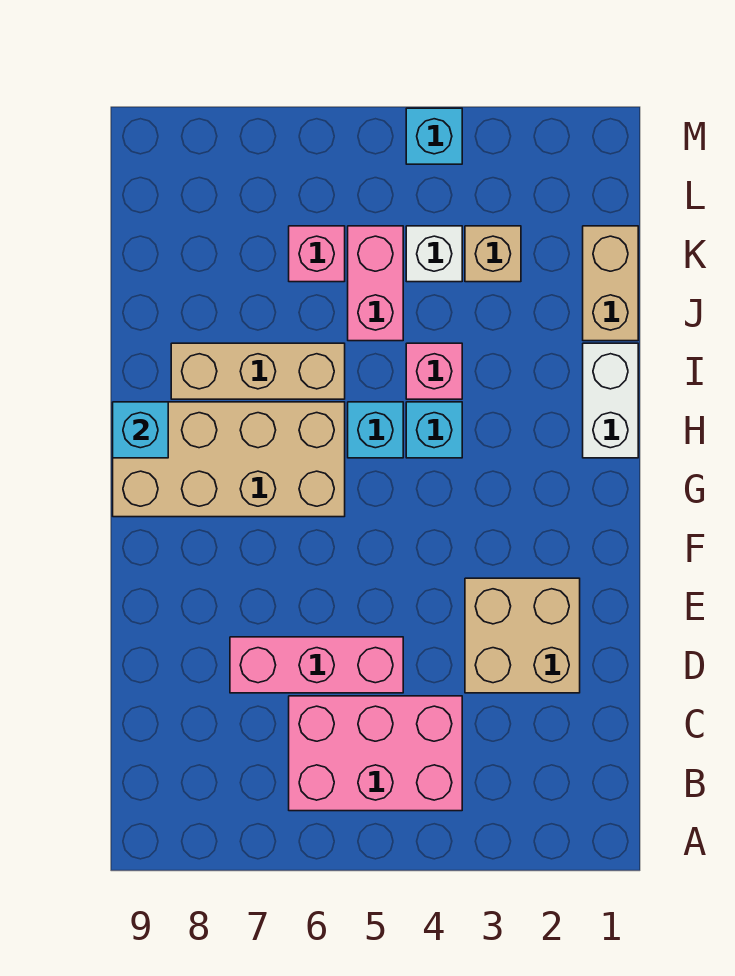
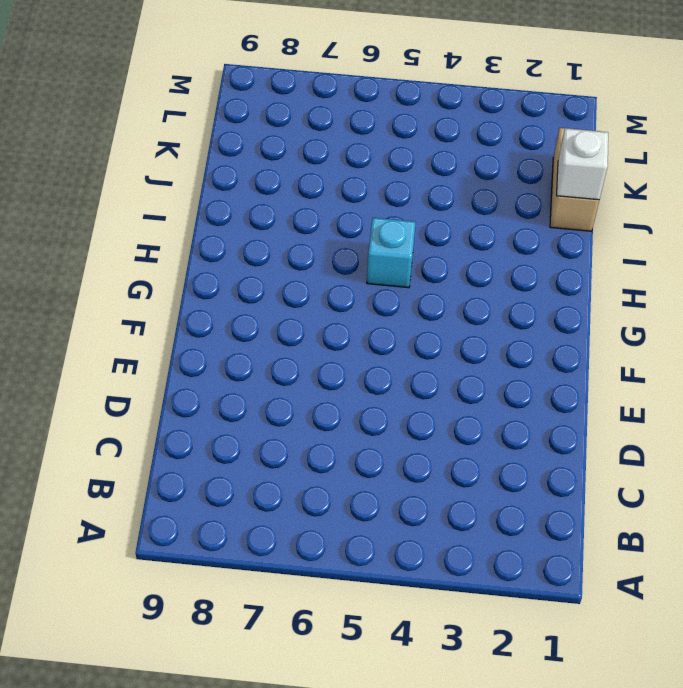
white 1x1 brick [557,128,608,200] -> white 1x1 brick moved to [406,226,462,282]
none -> pink 2x3 brick [289,696,462,811]
none -> tan 2x2 brick [465,578,580,693]
none -> pink 1x3 brick [230,637,403,693]

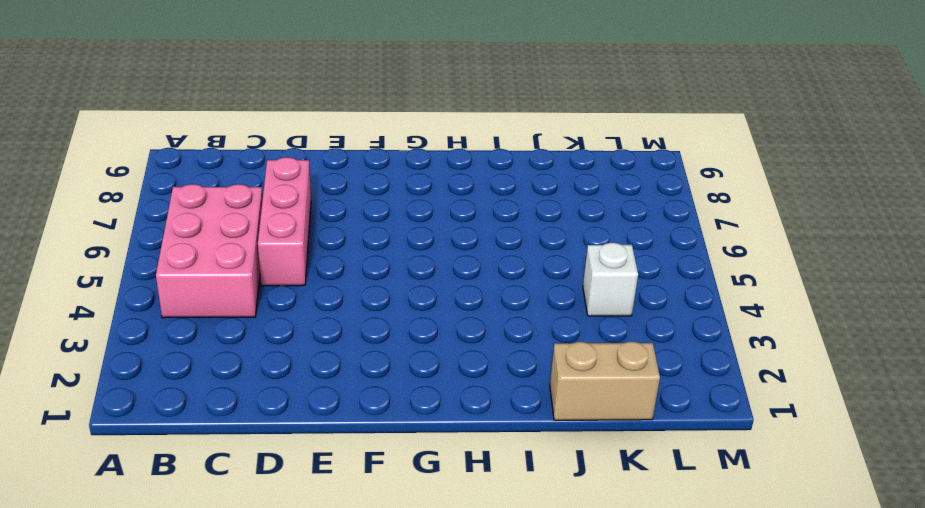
none -> tan 2x2 brick [465,578,580,693]
none -> tan 2x4 brick [113,402,345,517]
none -> white 1x2 brick [583,343,638,458]

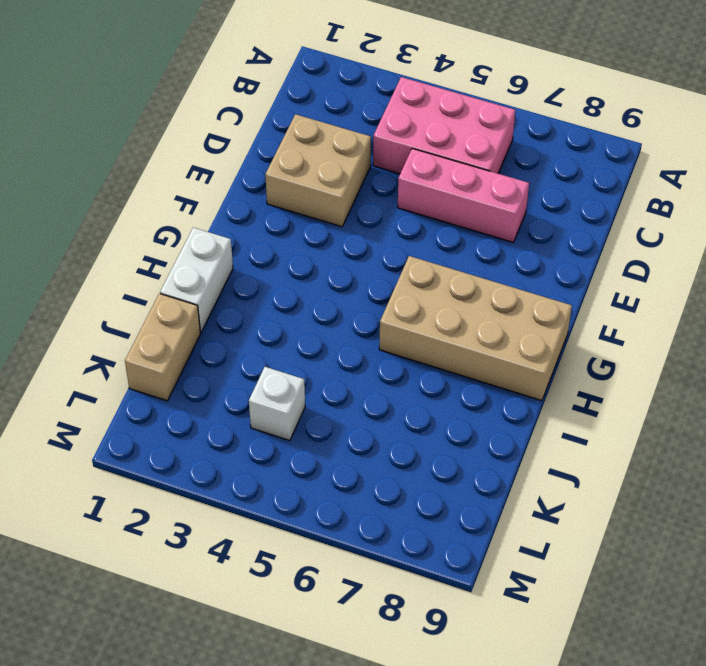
none -> cyan 1x1 brick [406,402,462,458]
none -> cyan 1x1 brick [348,402,403,458]
none -> pink 1x1 brick [406,343,462,399]

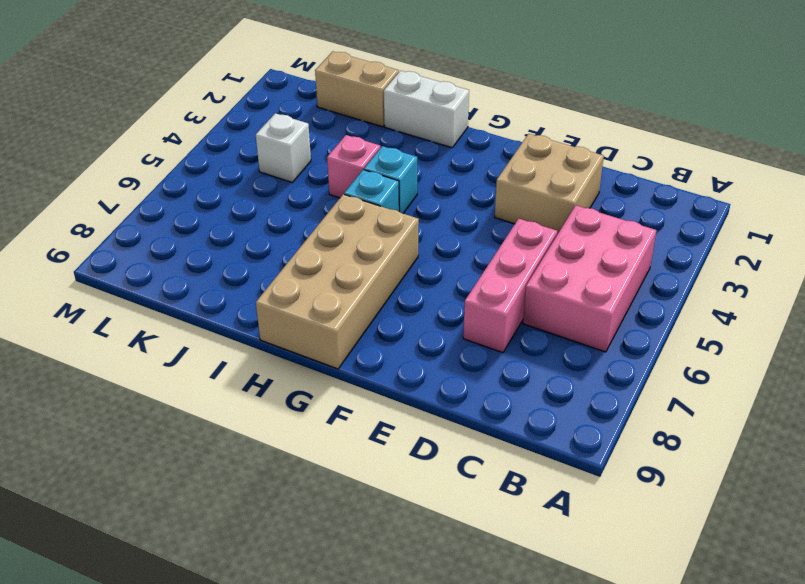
none -> tan 1x3 brick [171,343,345,399]
none -> pink 1x2 brick [348,226,403,341]
none -> tan 1x1 brick [465,226,521,282]

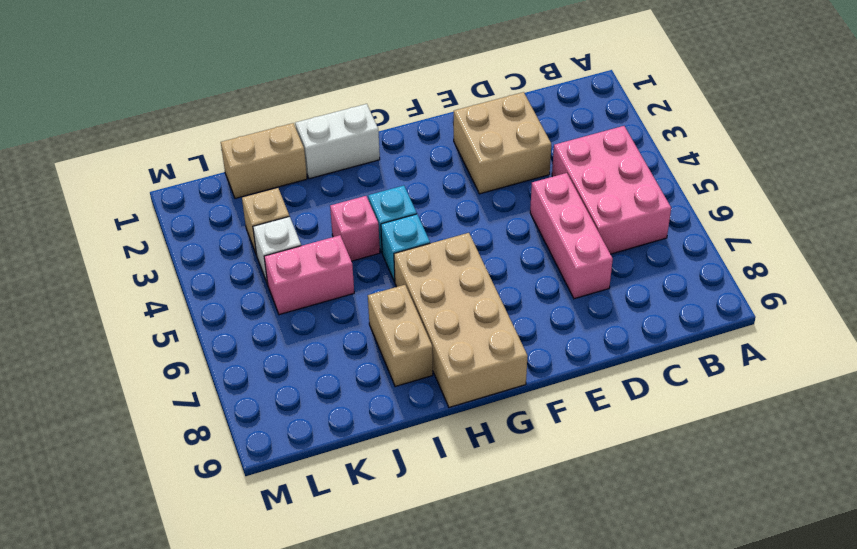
tan 1x2 brick [368,285,433,387] -> tan 1x3 brick [171,343,345,399]
none -> pink 1x1 brick [289,226,345,282]
none -> cyan 1x1 brick [406,108,462,164]
none -> cyan 1x1 brick [113,402,168,458]

